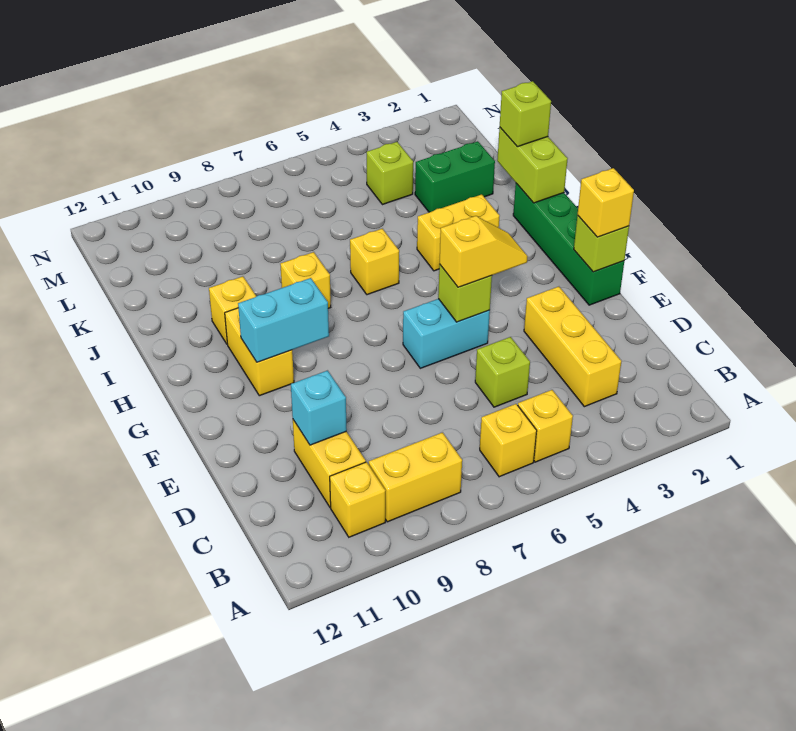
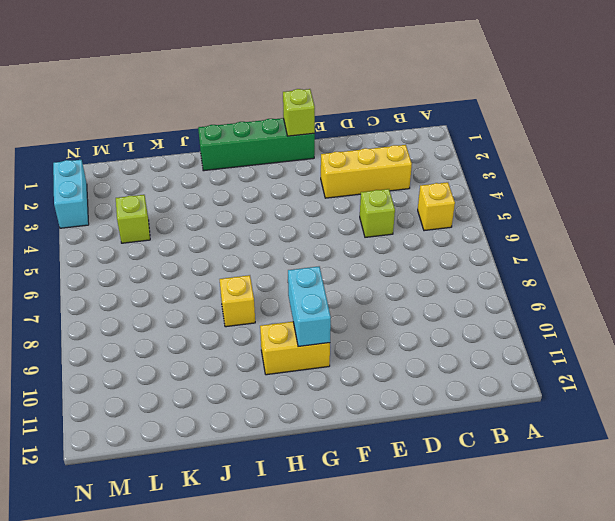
cyan 1x2 brick [53,160,89,228] -> cyan 1x2 brick moved to [403,299,490,368]
none -> yellow 1x1 brick [480,404,537,477]
none -> yellow 1x2 brick [369,433,462,522]
none -> yellow 1x1 brick [330,462,386,537]

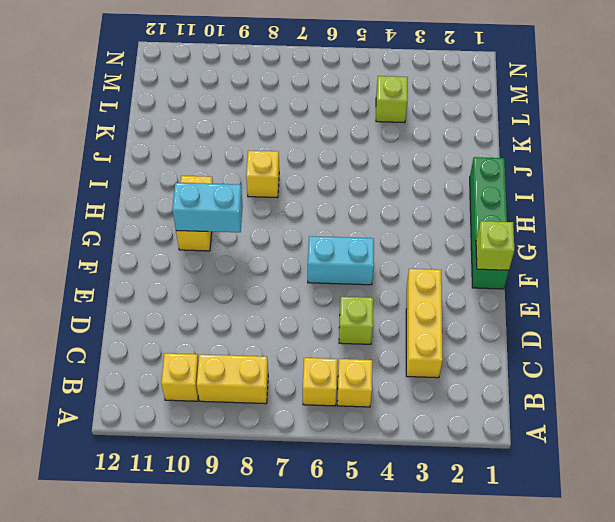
none -> yellow 1x2 brick [293,420,366,507]
none -> yellow 1x2 brick [417,194,500,271]
none -> yellow 1x1 brick [350,229,399,295]

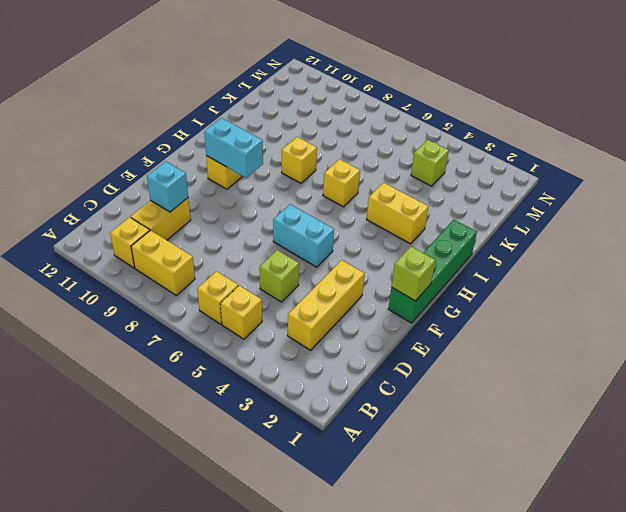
none -> yellow 1x1 brick [209,276,256,344]
none -> green 1x2 brick [415,141,495,212]
none -> lime 1x1 brick [438,264,492,322]

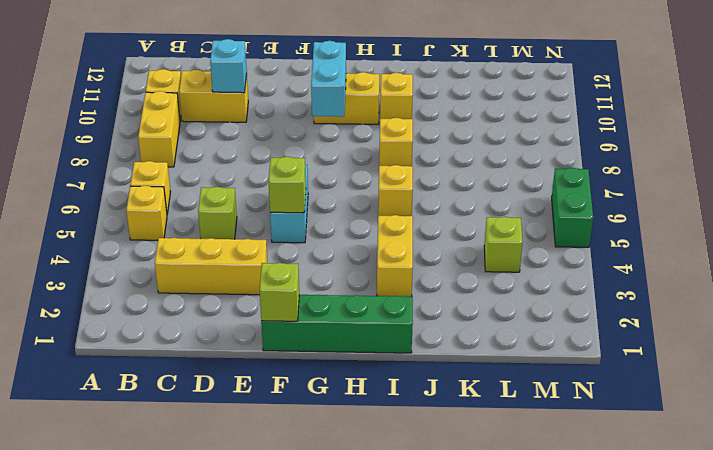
green 1x2 brick [552,168,593,247] -> green 1x2 brick moved to [415,141,495,212]
none -> lime 1x2 brick [497,127,568,203]
none -> yellow 1x1 brick [578,168,634,237]
none -> yellow 1x2 slope [440,216,528,287]

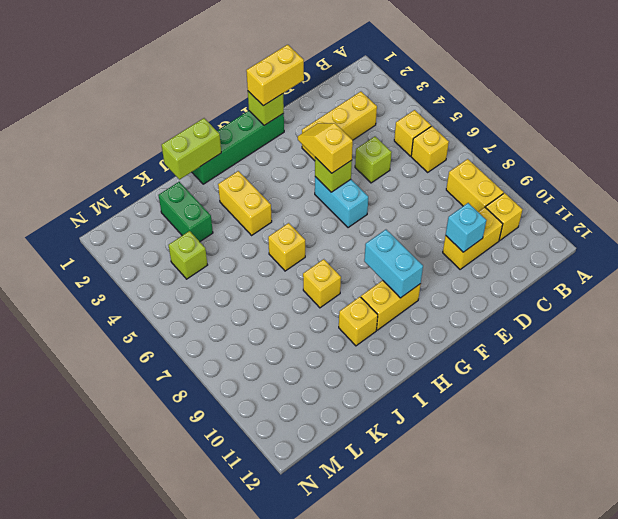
yellow 1x2 brick [246,45,304,106] -> yellow 1x1 brick [578,168,634,237]
none -> lime 1x1 brick [500,81,551,147]

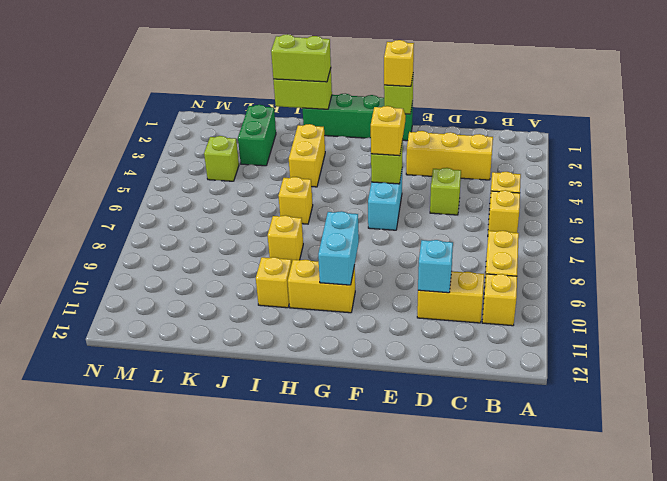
lime 1x2 brick [271,34,331,82] -> lime 1x1 brick [500,81,551,147]

